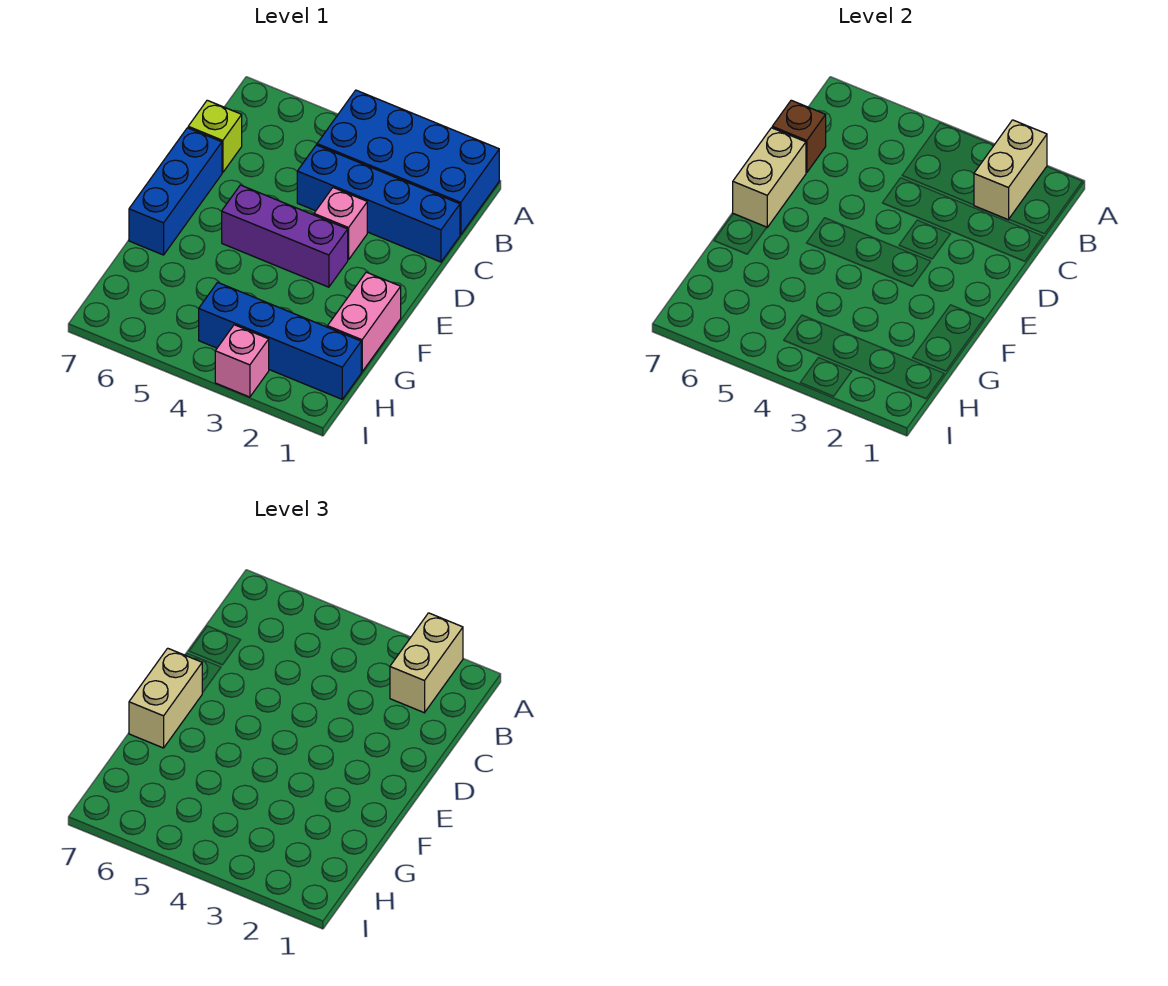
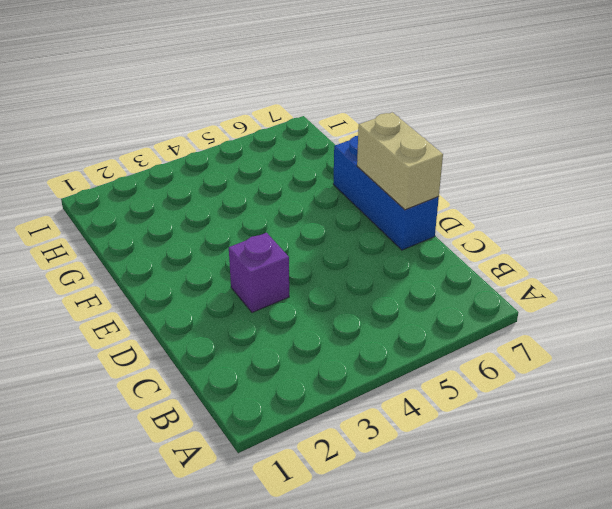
purple 1x1 brick [229,233,289,313] -> pink 1x1 brick [314,188,367,260]
none -> blue 2x4 brick [317,90,499,235]
none -> blue 1x4 brick [297,145,460,262]
none -> lime 1x1 brick [188,100,242,173]

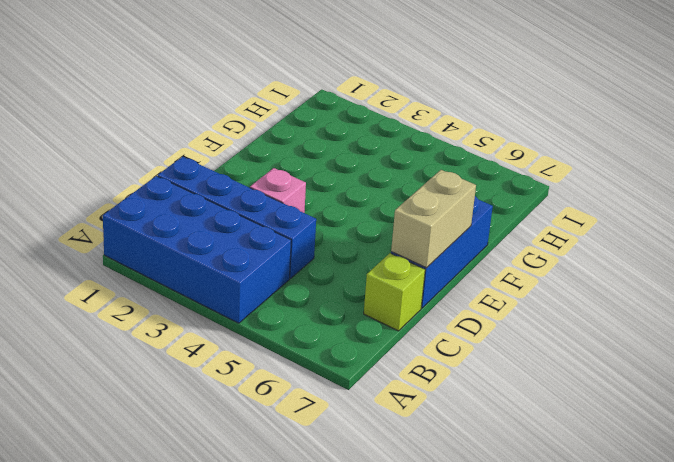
none -> purple 1x3 brick [222,185,348,287]
none -> pink 1x2 brick [328,272,401,372]
none -> blue 1x4 brick [199,282,361,399]

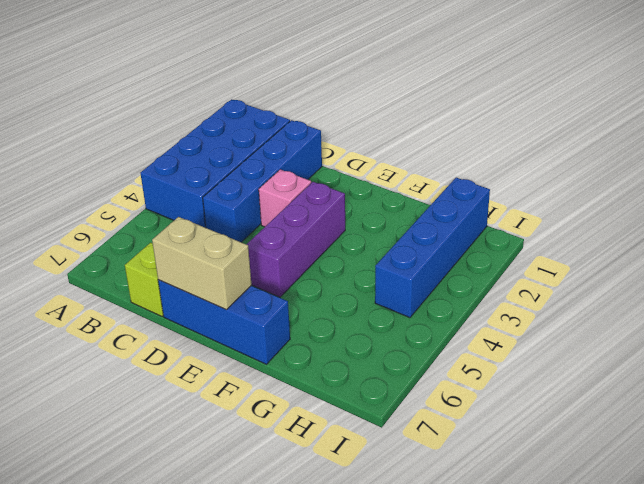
none -> pink 1x2 brick [328,272,401,372]
none -> pink 1x1 brick [215,325,269,397]
none -> tan 1x2 brick [974,120,1047,220]

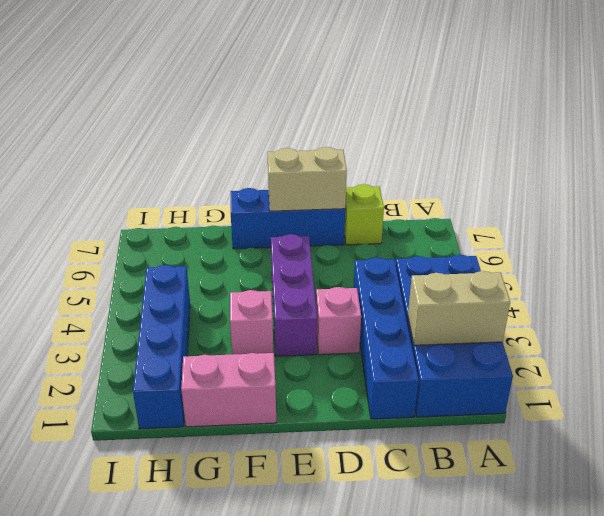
pink 1x1 brick [230,290,273,355] -> pink 1x1 brick moved to [215,325,269,397]
none -> brown 1x1 brick [772,100,826,173]
none -> tan 1x2 brick [390,613,463,713]
none -> tan 1x2 brick [129,648,202,748]

